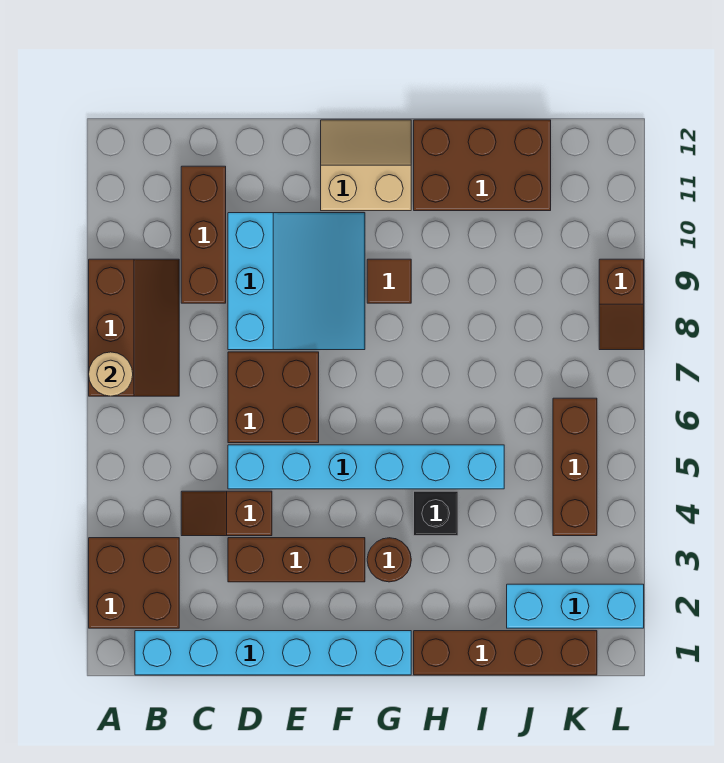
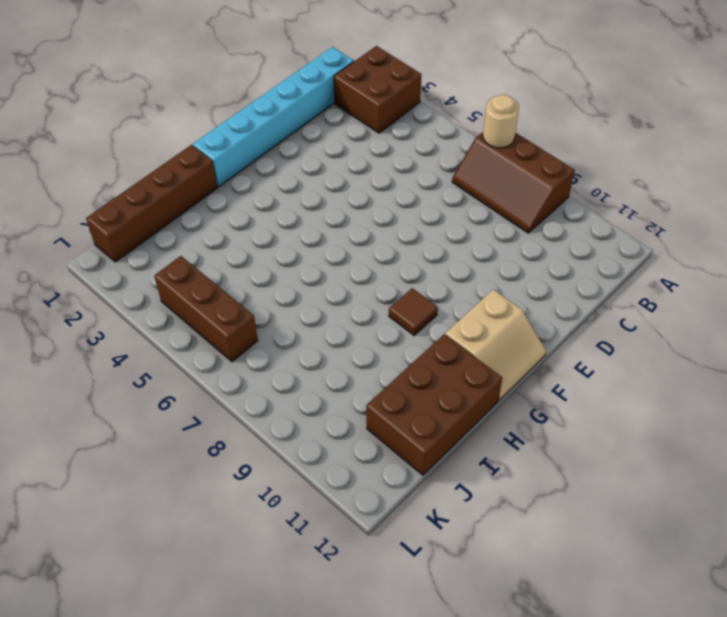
none -> brown 1x2 slope [181,491,272,536]
none -> brown 1x3 brick [181,166,226,303]
none -> brown 1x3 brick [228,538,365,582]

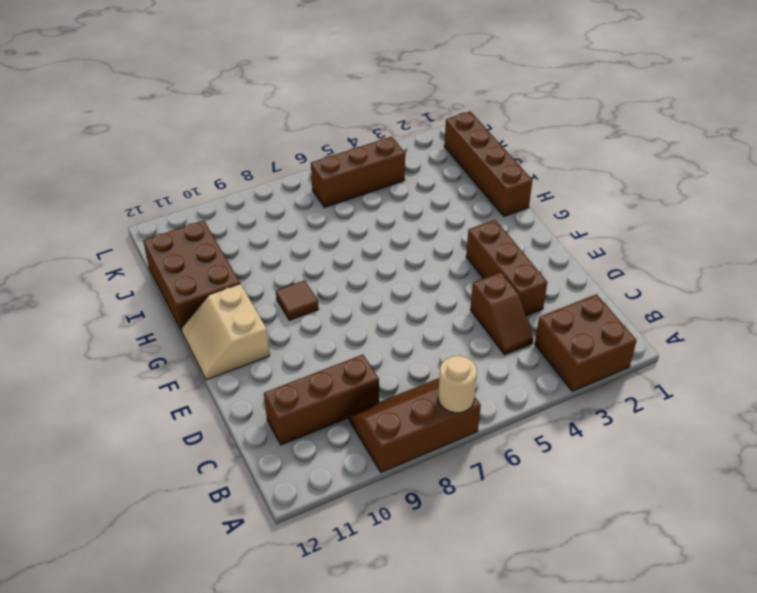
none -> cyan 1x6 brick [135,631,411,675]
none -> cyan 1x6 brick [228,445,504,489]
none -> brown 2x2 brick [228,352,319,443]

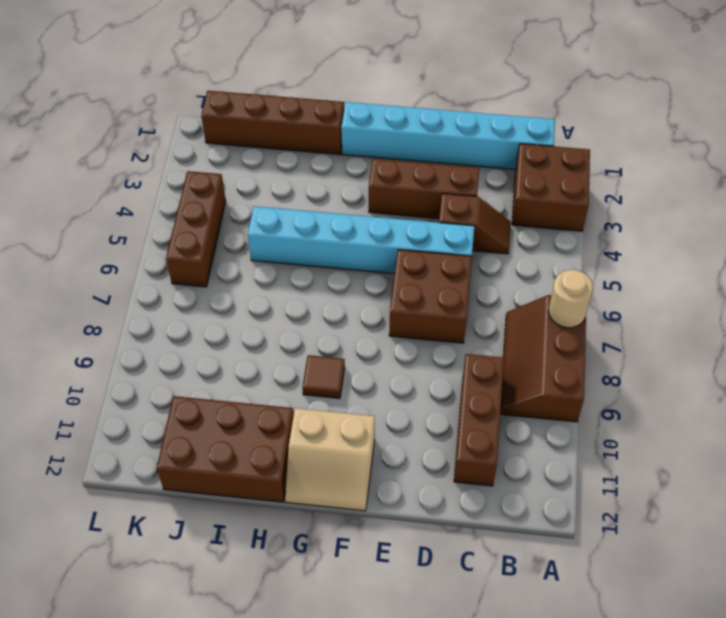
none -> cyan 3x3 slope [228,213,365,350]
none -> brown 1x1 round brick [367,538,411,582]
none -> black 1x1 brick [414,491,458,536]

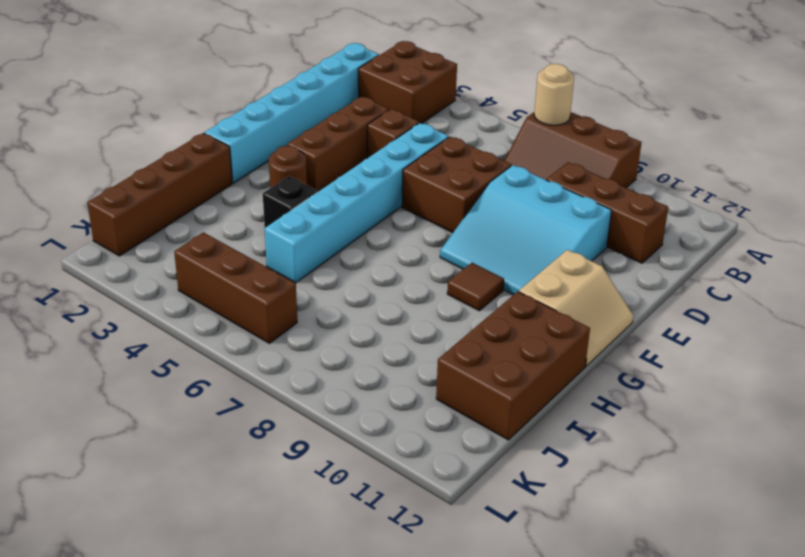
none -> cyan 1x3 brick [507,584,644,628]
none -> brown 1x2 slope [599,259,644,350]

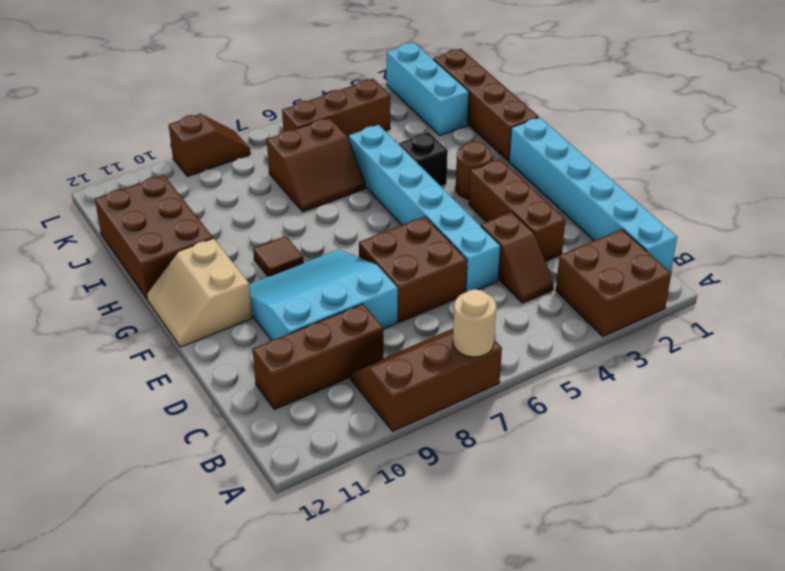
brown 2x2 slope [267,118,365,212] -> none

